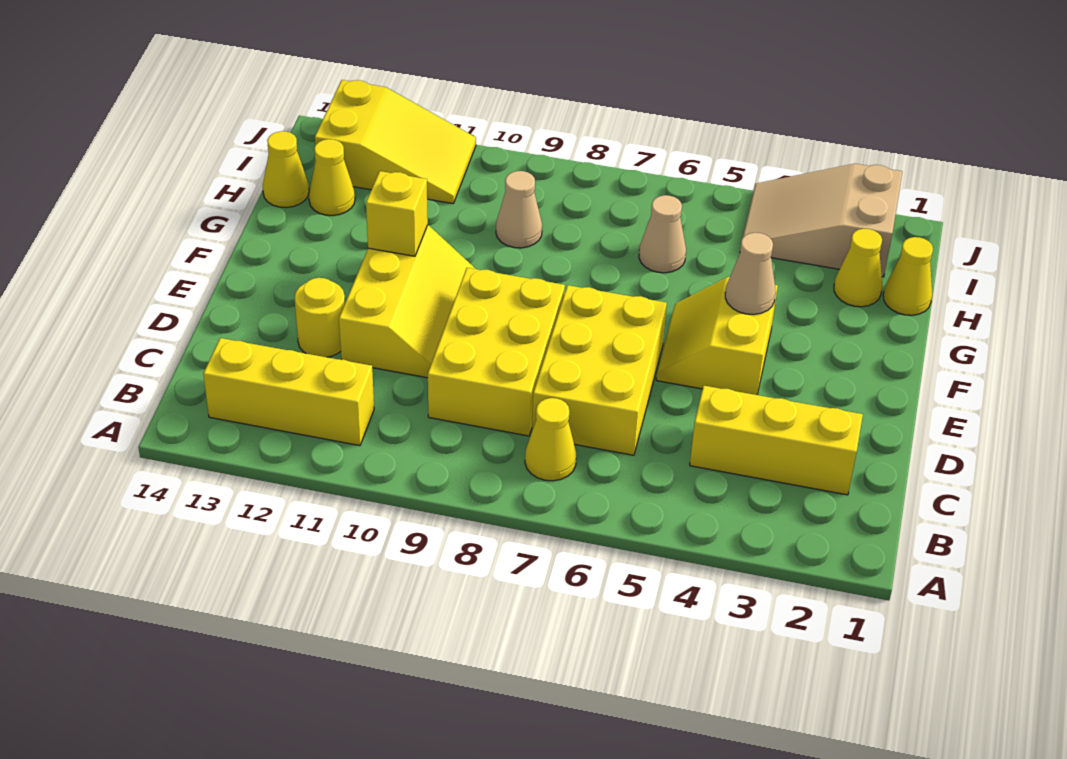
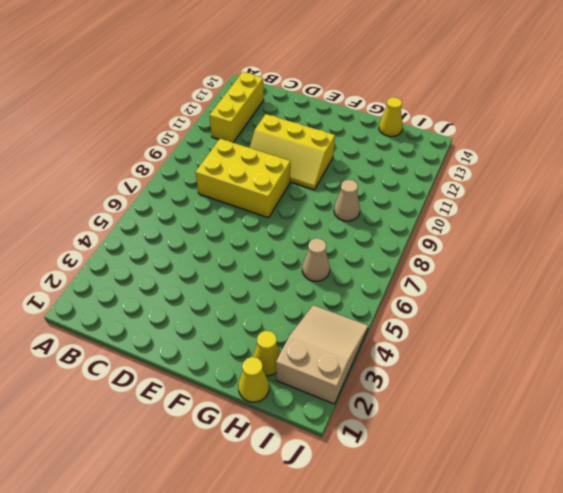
none -> yellow 1x1 cone [525,398,576,481]
none -> yellow 1x3 brick [690,386,863,495]
none -> yellow 2x3 brick [532,285,667,455]

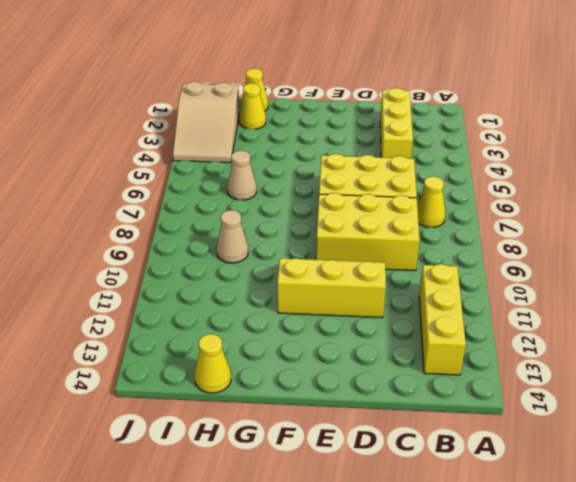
none -> yellow 1x1 round brick [295,278,345,357]
none -> yellow 2x2 slope [656,277,778,395]
none -> yellow 1x1 cone [309,139,355,216]

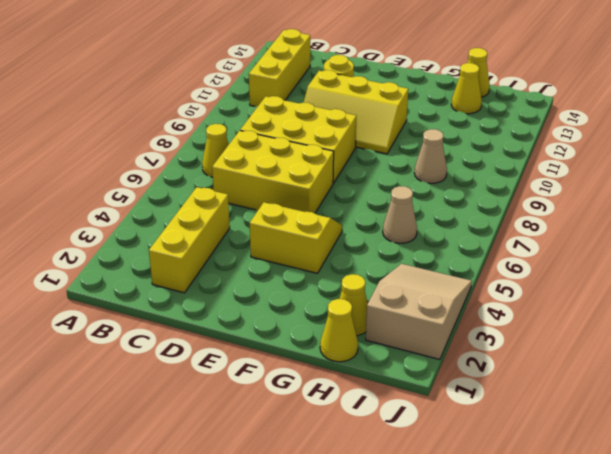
none -> yellow 2x3 slope [315,80,476,204]
none -> tan 1x1 cone [725,233,776,315]
none -> yellow 1x1 brick [366,171,428,256]

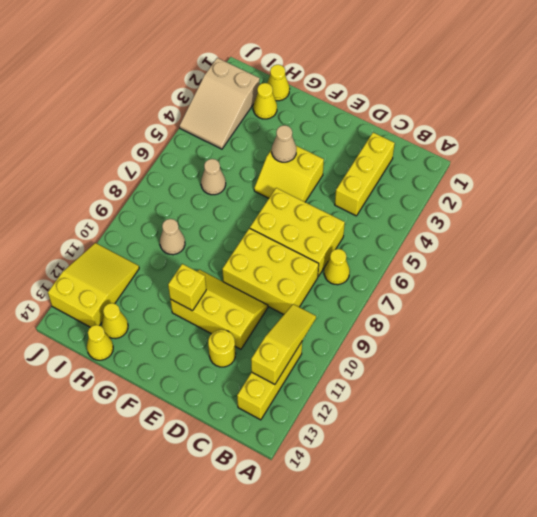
yellow 1x3 slope [251,304,316,384] -> none

